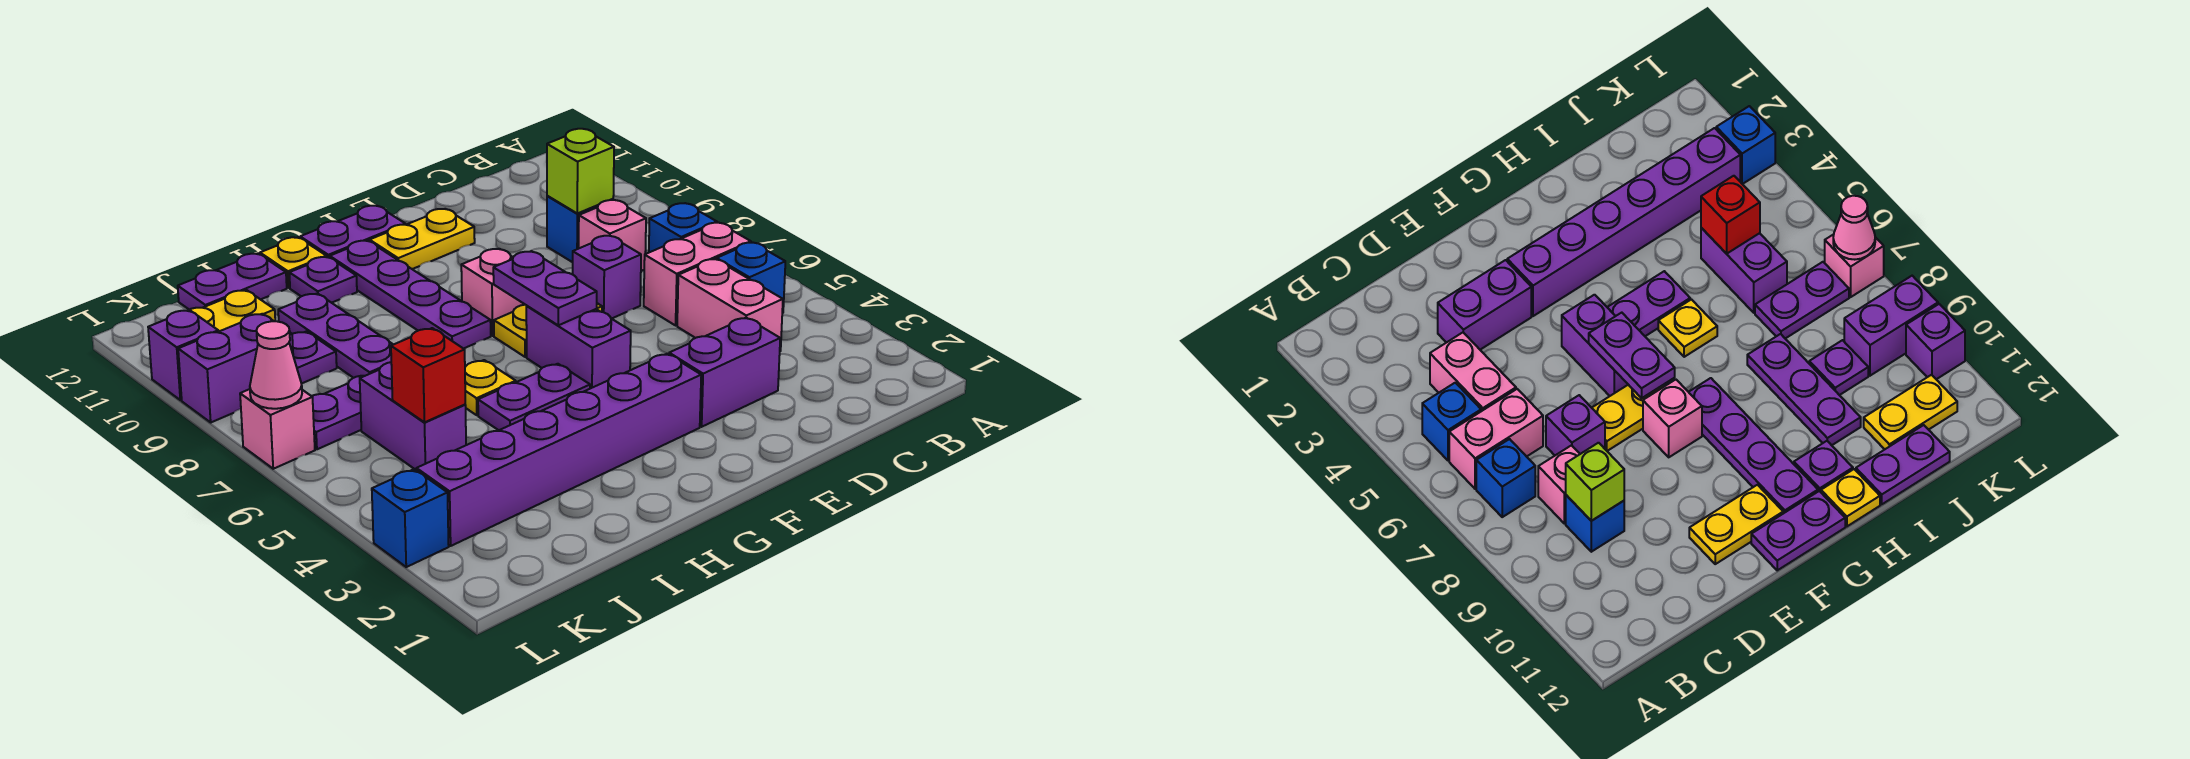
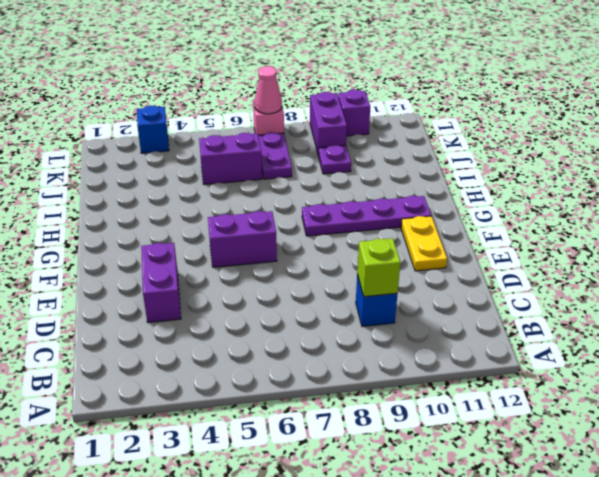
none -> blue 1x1 brick [717,242,785,313]
none -> pink 1x2 brick [644,223,751,325]
none -> blue 1x1 brick [649,203,717,252]
none -> pink 1x2 brick [677,259,783,351]

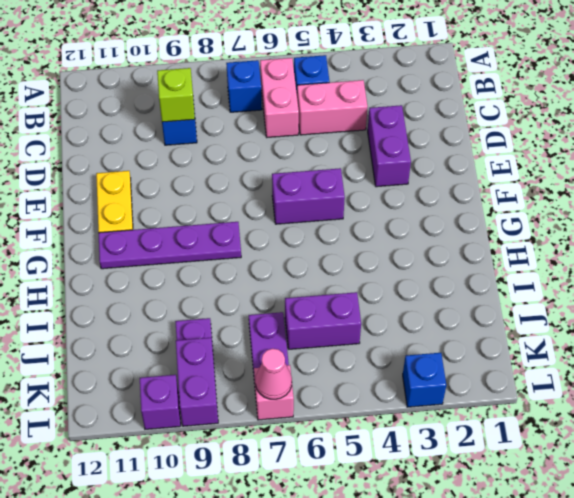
none -> pink 1x1 brick [579,200,646,271]
none -> purple 1x1 brick [573,236,641,319]
none -> yellow 1x2 plate [494,303,602,357]
none -> purple 1x6 brick [416,354,701,546]

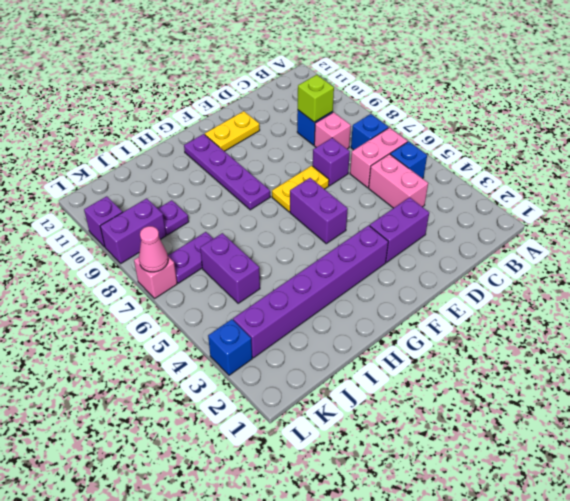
none -> pink 1x1 brick [461,249,525,336]
none -> purple 1x2 plate [300,206,405,258]
none -> purple 1x2 plate [478,364,590,430]
none -> yellow 1x1 plate [465,360,516,415]

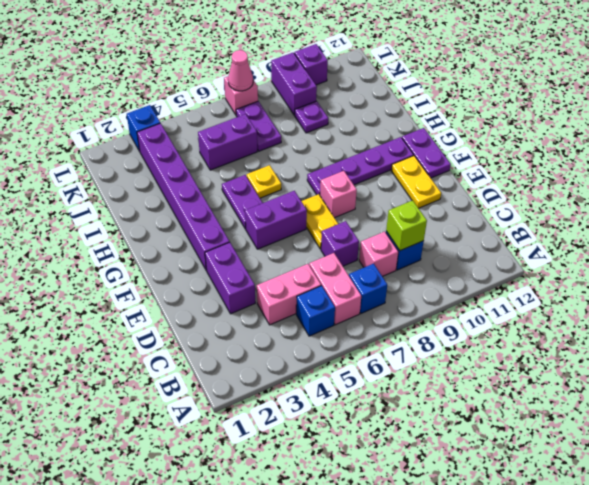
none -> purple 1x1 plate [289,257,357,303]
none -> yellow 1x1 plate [260,237,326,288]
none -> purple 1x3 plate [278,293,393,378]
none -> purple 1x2 plate [178,253,287,309]

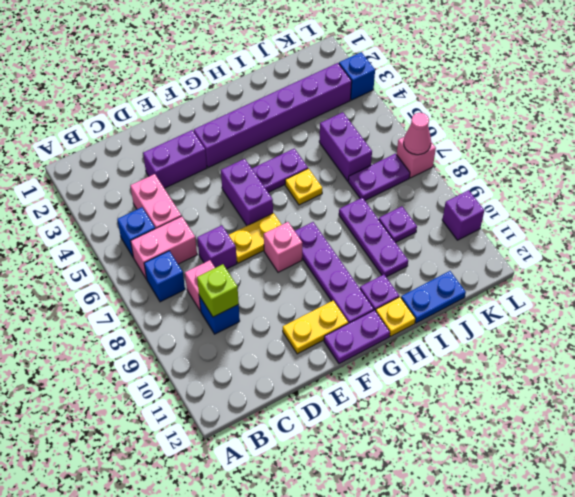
blue 1x2 plate [401,271,466,323] -> purple 1x2 plate [178,253,287,309]
none -> yellow 1x2 plate [187,290,275,332]
none -> purple 1x2 brick [178,314,293,422]
none -> purple 1x2 plate [493,251,597,325]
none -> red 1x1 brick [391,328,465,422]

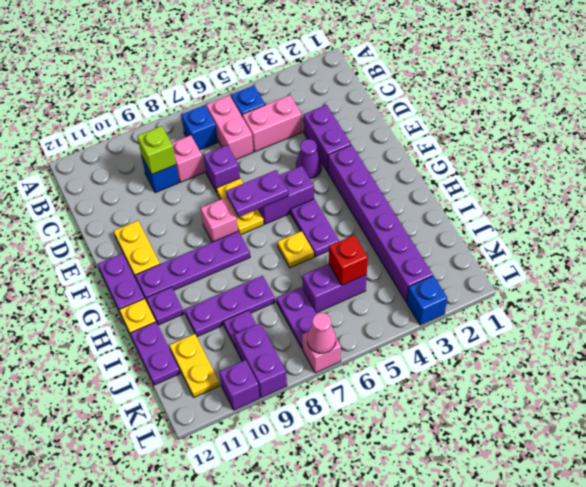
purple 1x1 cone [296,139,322,178] -> none

